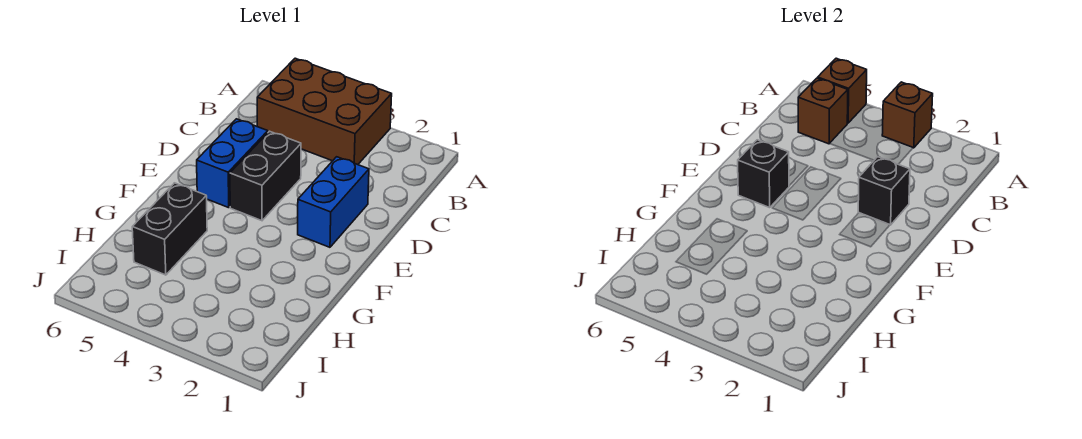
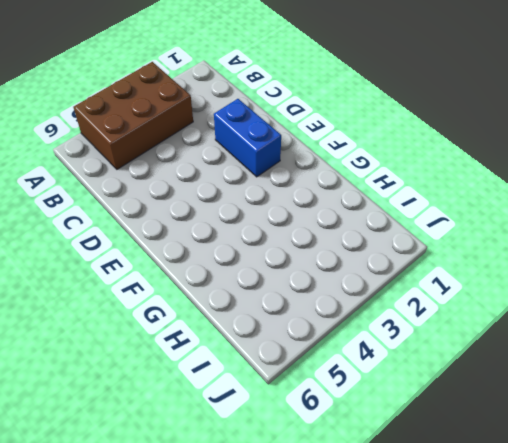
none -> black 1x2 brick [230,131,301,221]
none -> blue 1x2 brick [197,119,268,208]

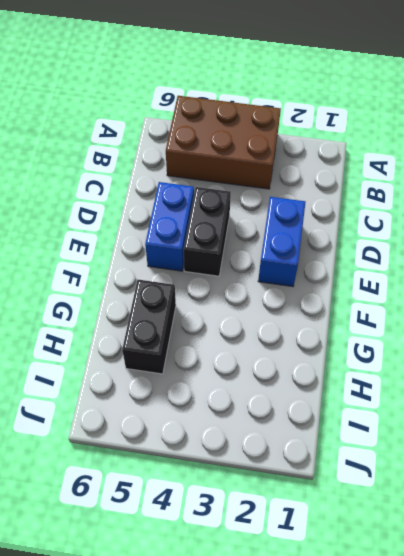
none -> brown 1x1 brick [882,82,933,148]
none -> brown 1x1 brick [818,58,867,123]

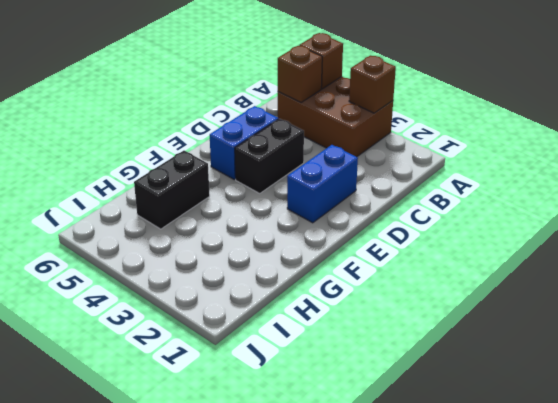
none -> black 1x1 brick [858,157,910,225]
none -> black 1x1 brick [738,140,789,208]

